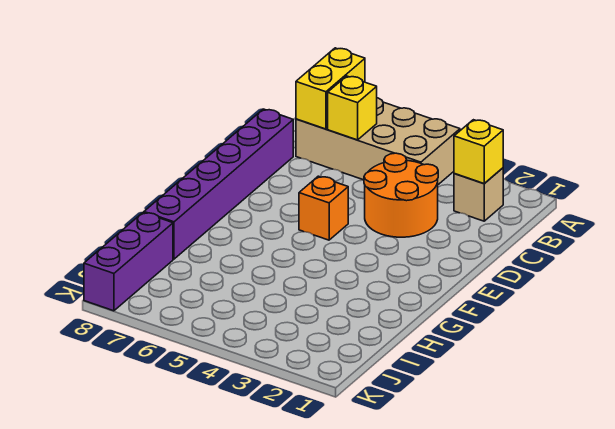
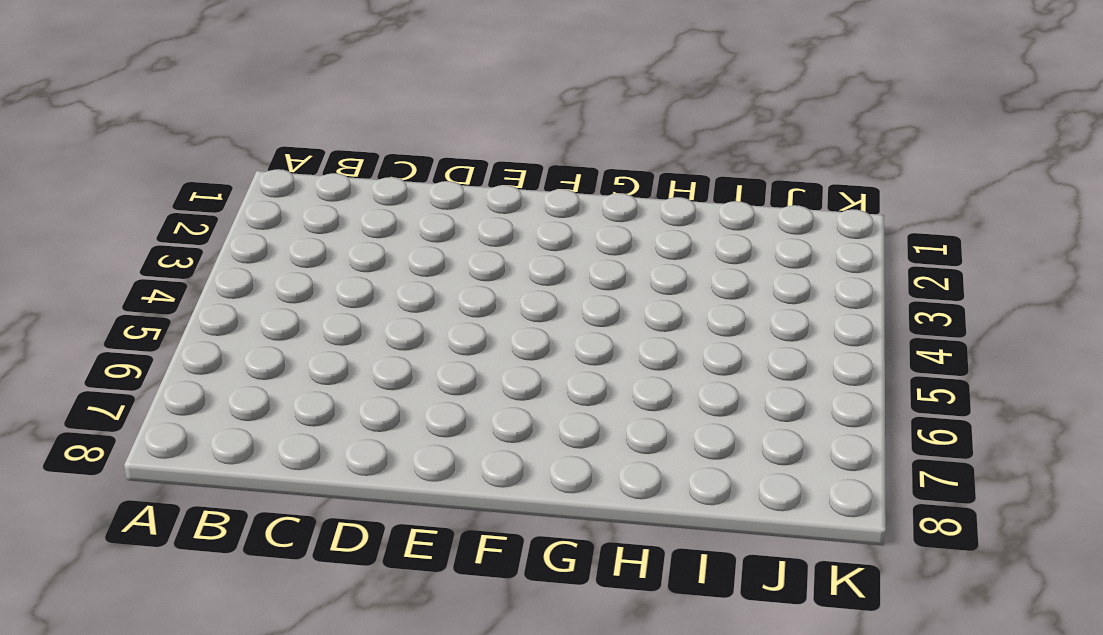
none -> tan 2x4 brick [296,98,460,185]
none -> tan 1x1 brick [454,168,503,221]

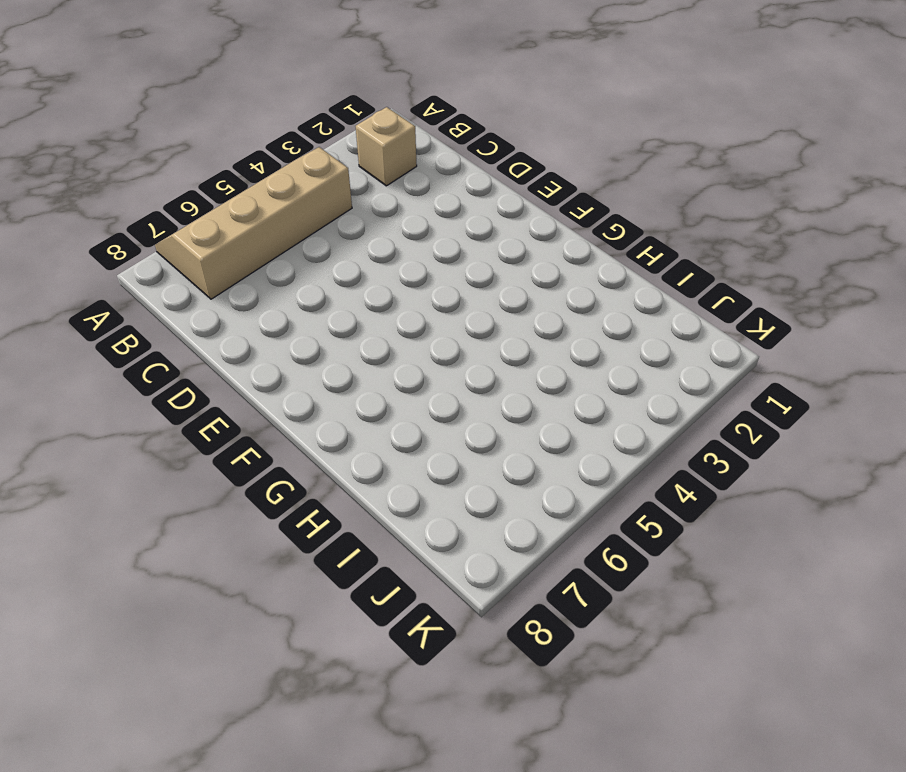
tan 2x4 slope [155,147,352,299] -> tan 2x4 brick [296,98,460,185]
none -> orange 2x2 round brick [364,153,438,237]
none -> purple 1x6 brick [144,109,293,259]

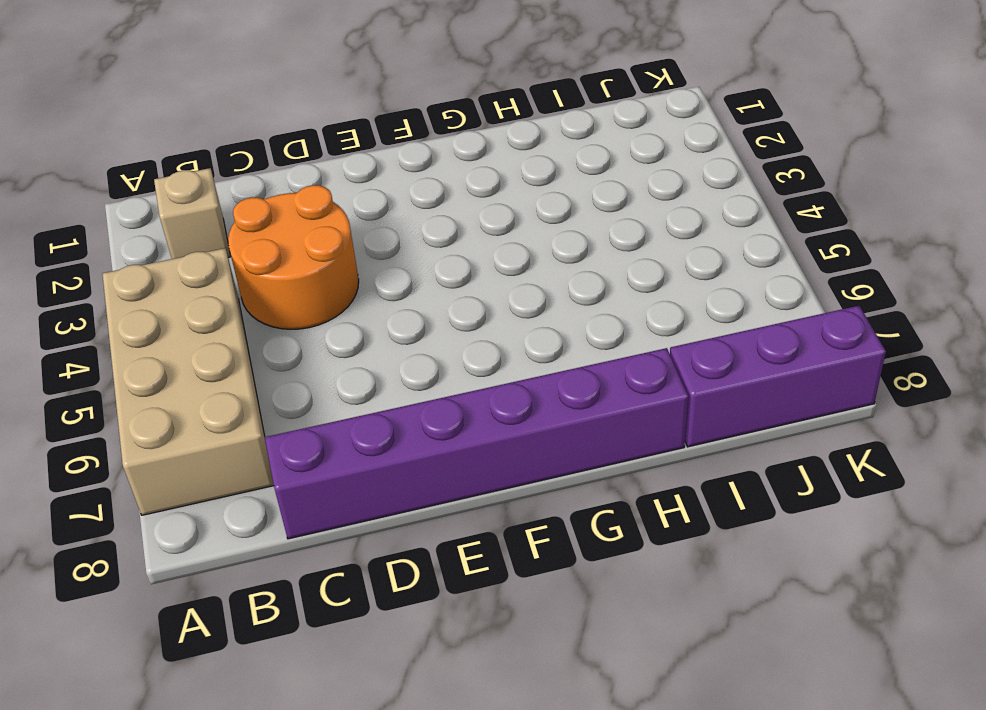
none -> orange 1x1 brick [299,176,348,240]
none -> yellow 1x2 brick [296,48,365,129]

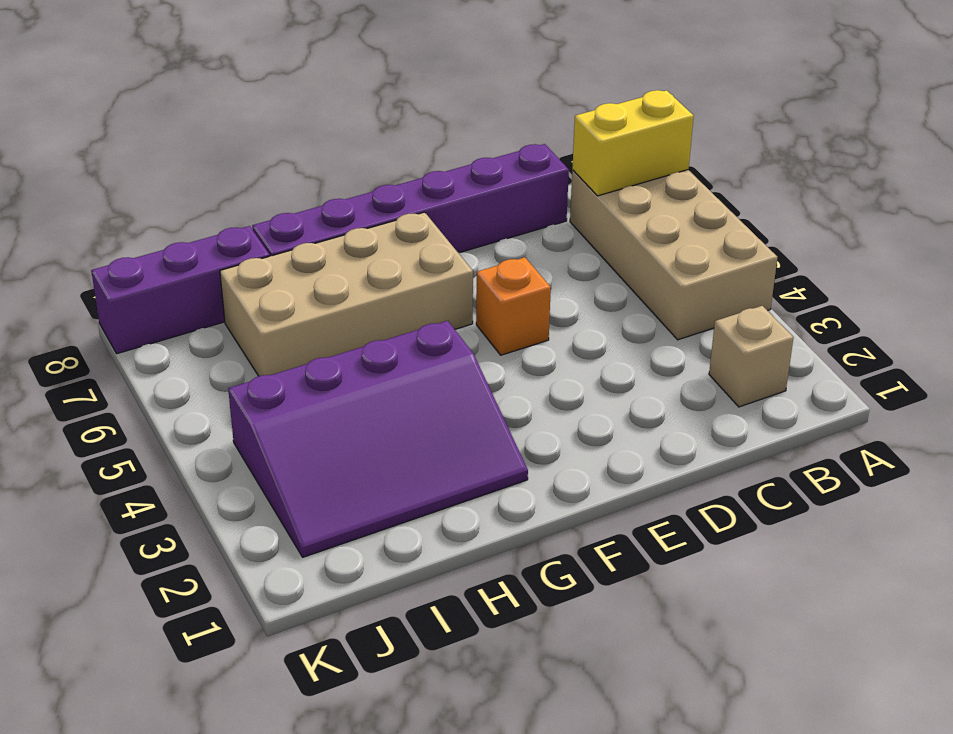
tan 2x4 brick [220,212,473,376] -> none
purple 3x4 slope [228,321,528,557] -> none
none -> orange 2x2 round brick [364,153,438,237]
none -> yellow 1x1 brick [454,120,503,184]

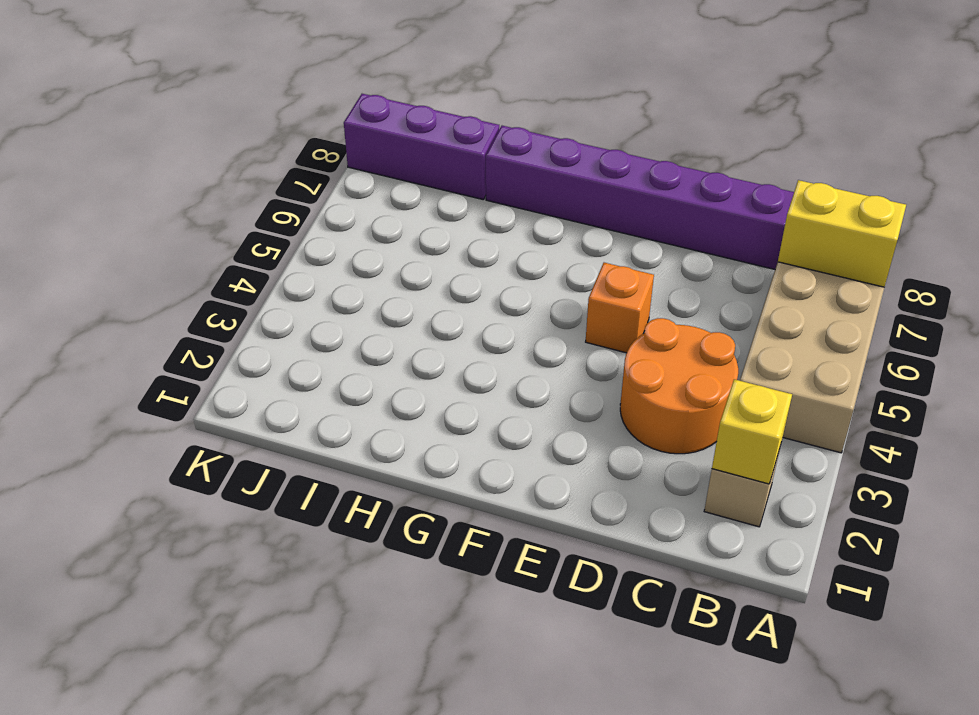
none -> yellow 1x1 brick [328,76,377,140]

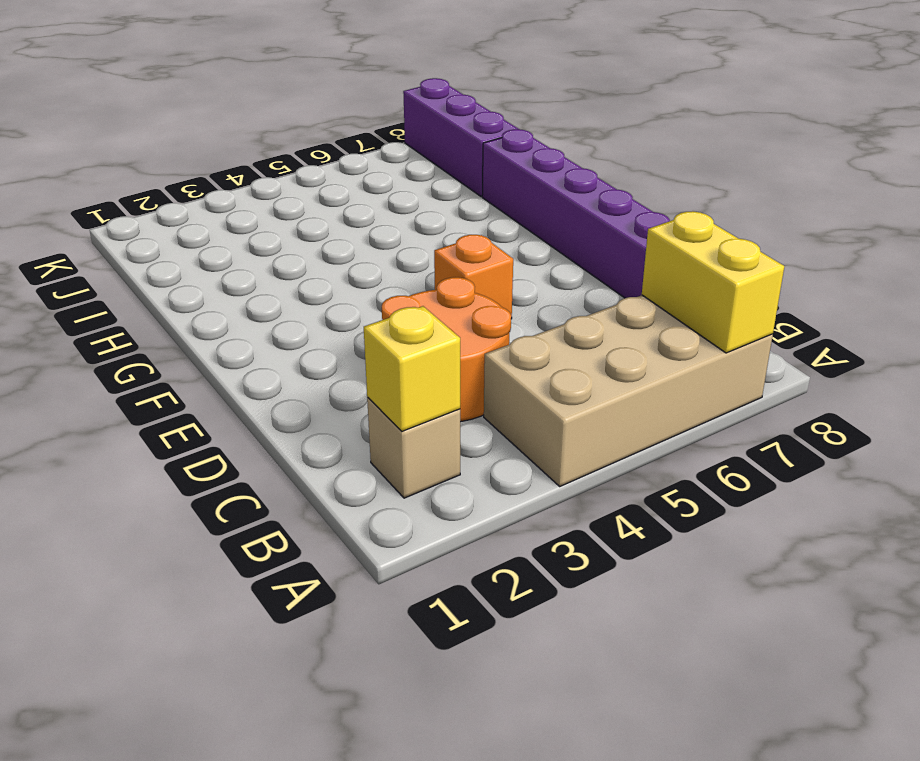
none -> yellow 1x1 brick [328,76,377,140]

